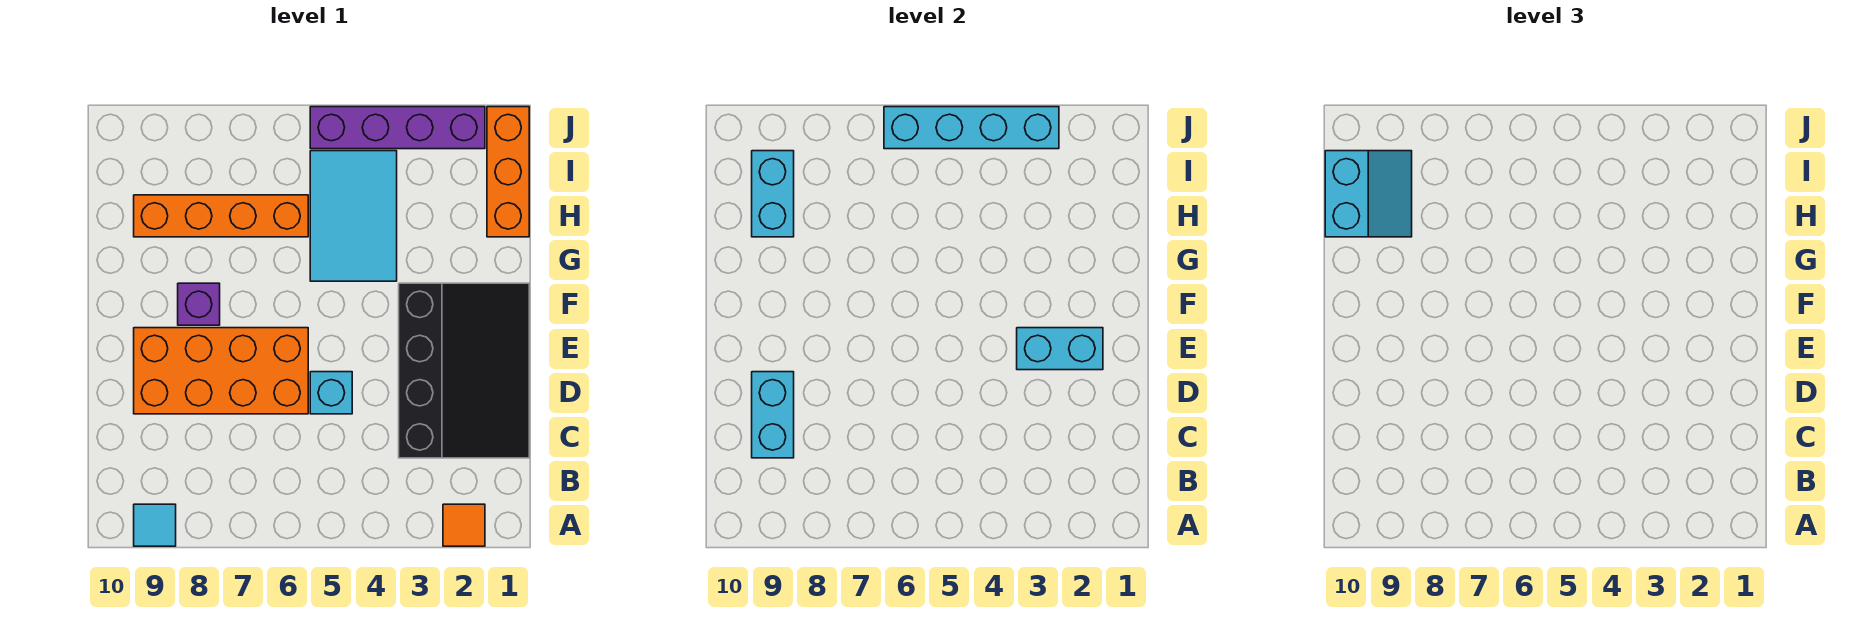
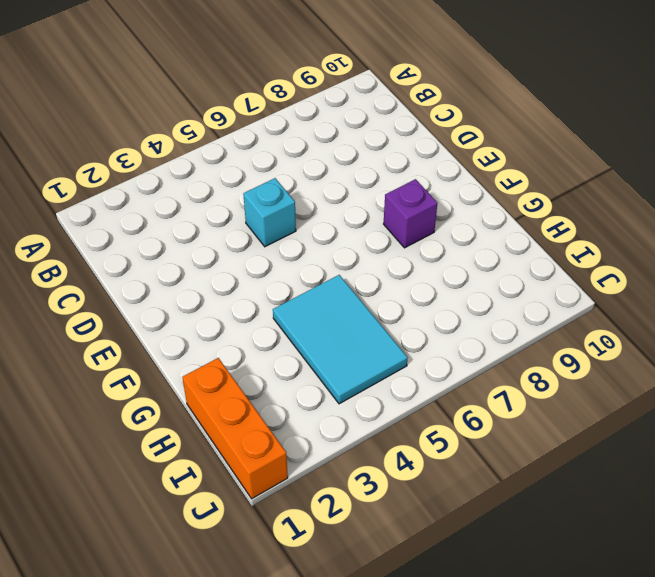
none -> orange 1x1 tile [443,504,485,546]
none -> cyan 1x1 tile [134,504,176,546]
none -> black 3x4 slope [399,283,529,458]

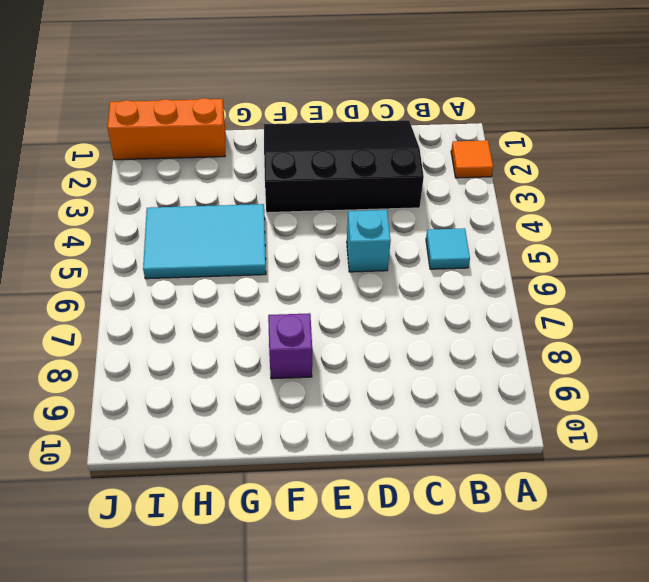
cyan 1x1 tile [426,228,470,269] -> cyan 1x1 tile moved to [134,504,176,546]
none -> orange 2x4 brick [134,328,308,414]
none -> orange 1x4 brick [134,195,308,237]
none -> purple 1x4 brick [310,107,485,149]

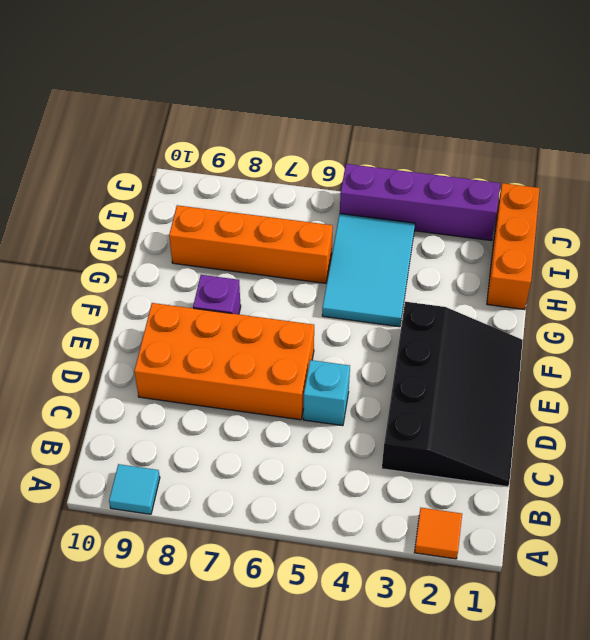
none -> cyan 1x2 brick [752,372,794,458]
none -> cyan 1x2 brick [1017,328,1103,370]
none -> cyan 1x2 brick [752,151,794,237]

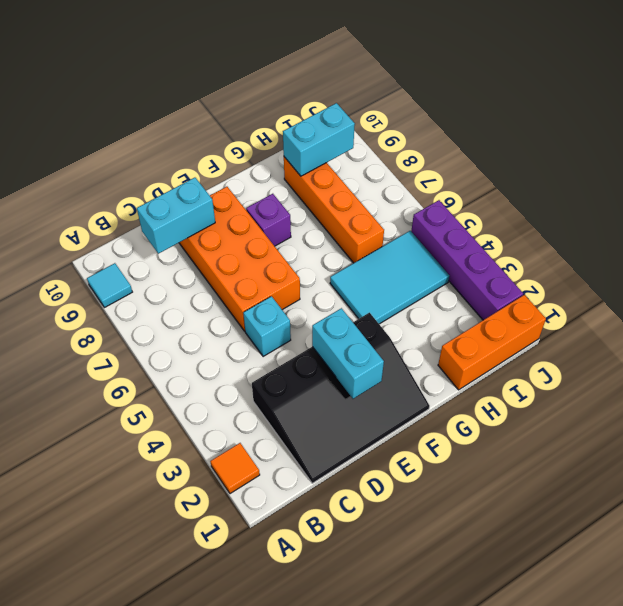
none -> cyan 1x4 brick [884,107,1059,149]
none -> cyan 2x2 slope [1325,151,1412,237]

